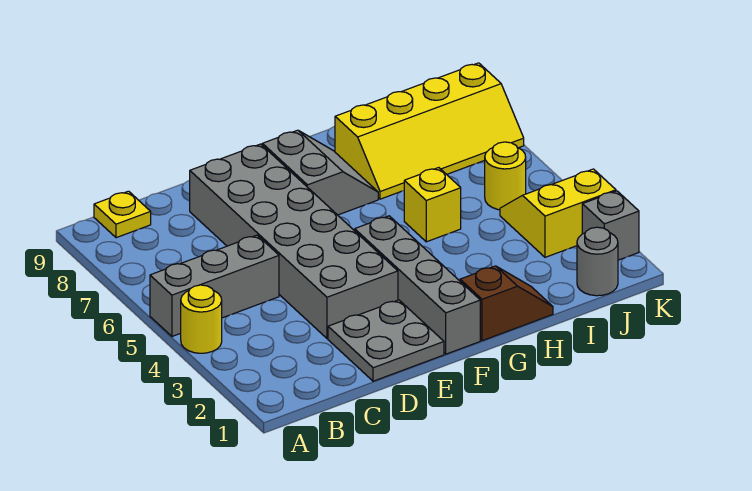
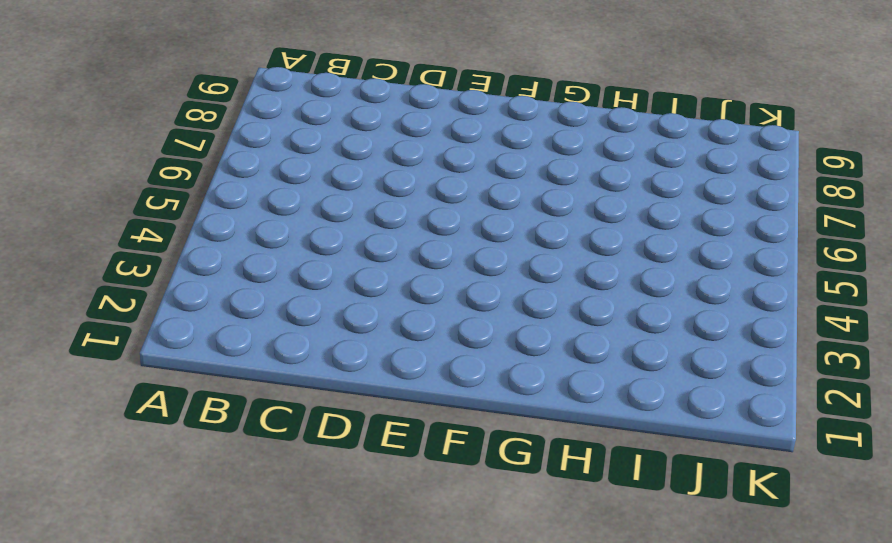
none -> yellow 1x1 round brick [181,285,222,353]
none -> grey 1x3 brick [150,235,279,336]
none -> yellow 1x1 plate [94,191,151,238]

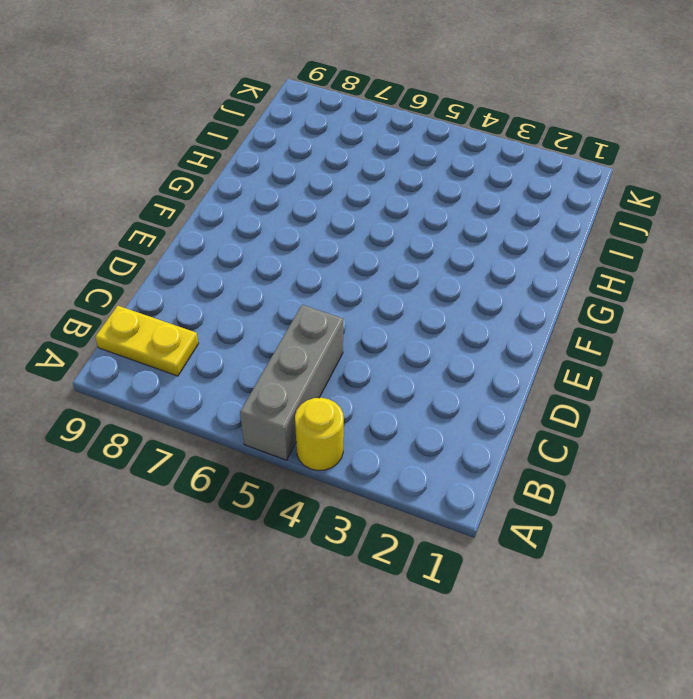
yellow 1x2 plate [95,306,199,376] -> yellow 1x1 plate [94,191,151,238]
none -> grey 2x2 plate [328,300,444,381]
none -> grey 2x6 brick [190,144,398,339]
none -> grey 1x4 brick [355,216,480,354]

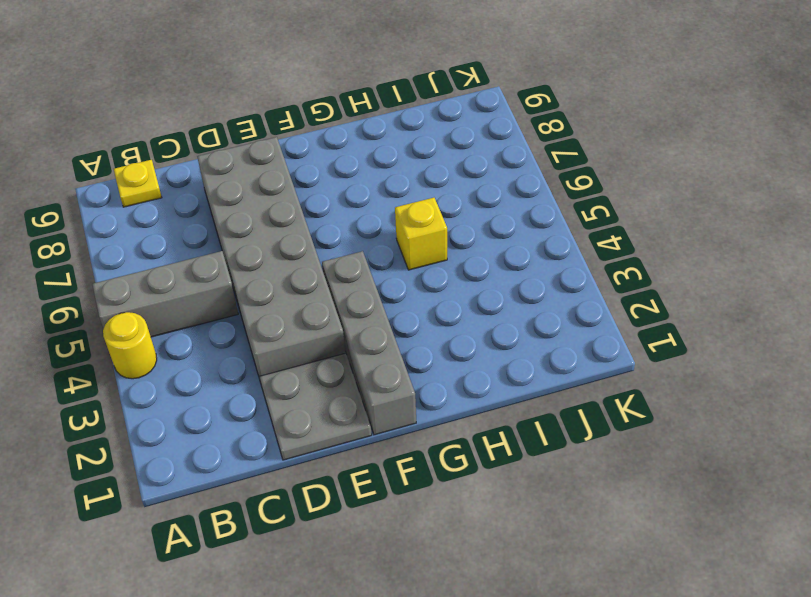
none -> grey 2x2 slope [262,130,378,215]
none -> brown 1x2 slope [460,266,553,341]
none -> yellow 2x4 slope [335,63,524,199]

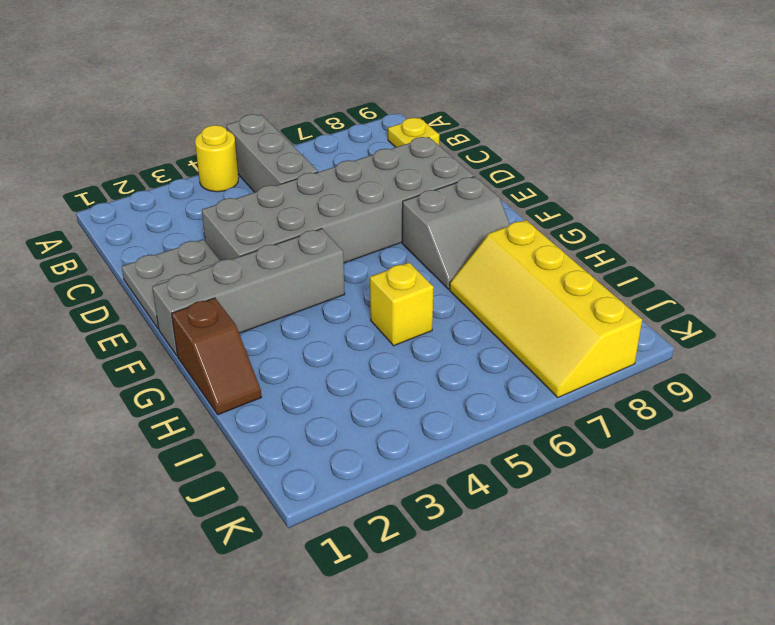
none -> grey 1x1 round brick [577,227,618,296]
none -> yellow 2x2 slope [500,169,616,257]
none -> yellow 1x1 round brick [485,142,526,210]

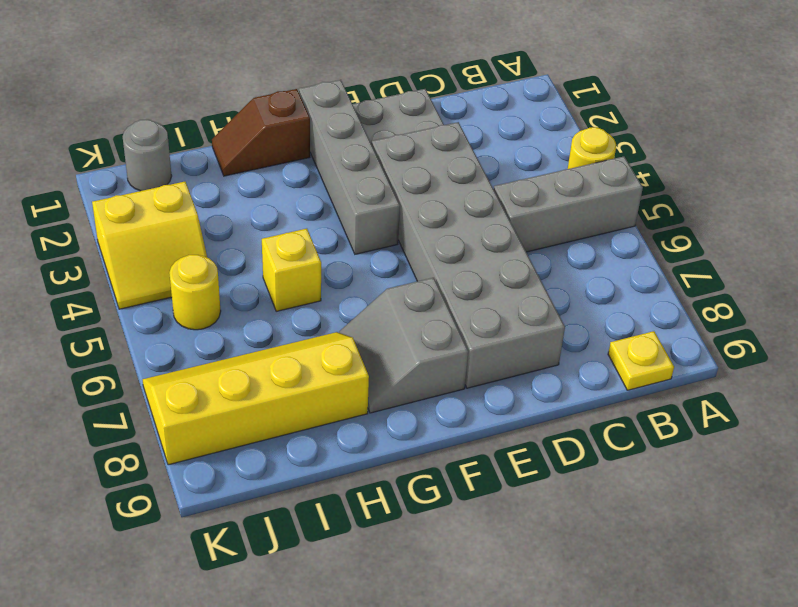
none -> grey 1x1 brick [582,191,639,260]

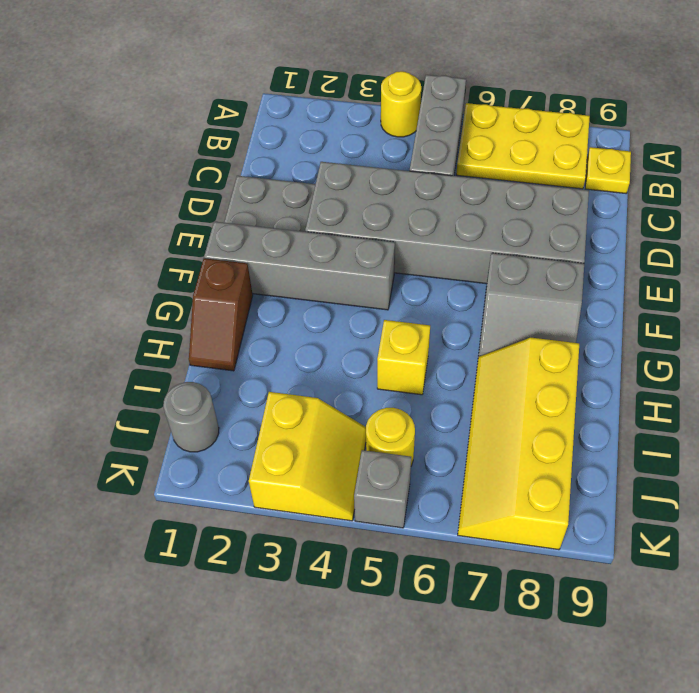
yellow 2x3 plate [456,103,590,189] -> none
grey 1x1 brick [354,450,411,528] -> grey 1x1 brick moved to [582,191,639,260]

